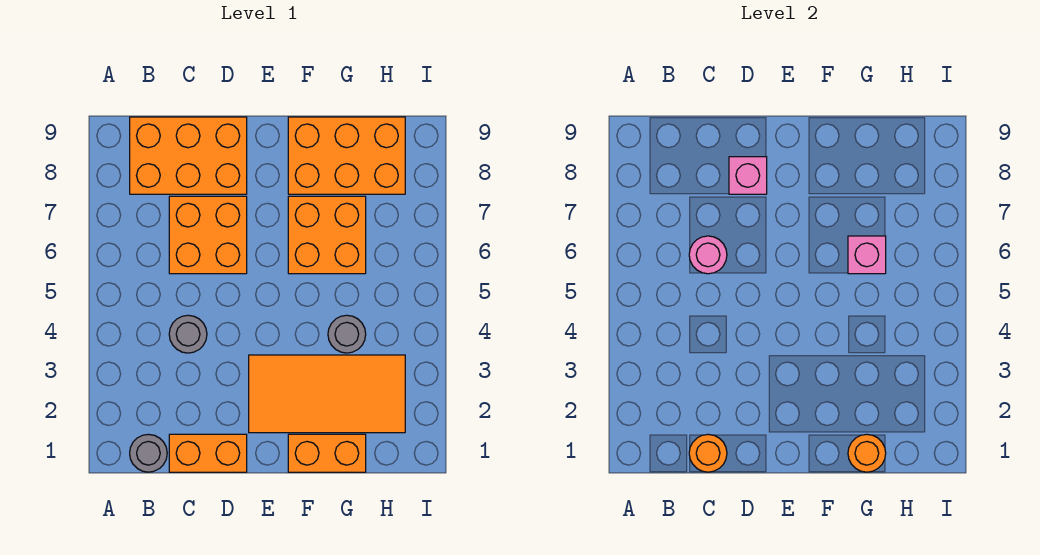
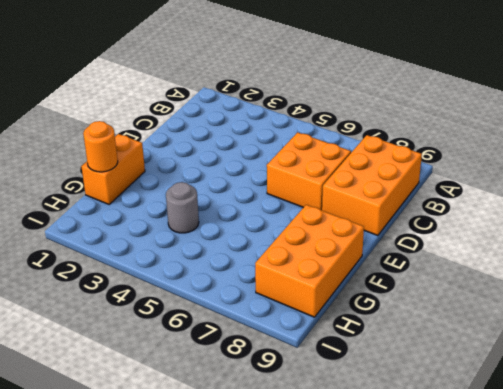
none -> grey 1x1 round brick [130,434,167,472]
none -> orange 1x2 brick [169,434,247,472]
none -> grey 1x1 round brick [169,315,207,353]

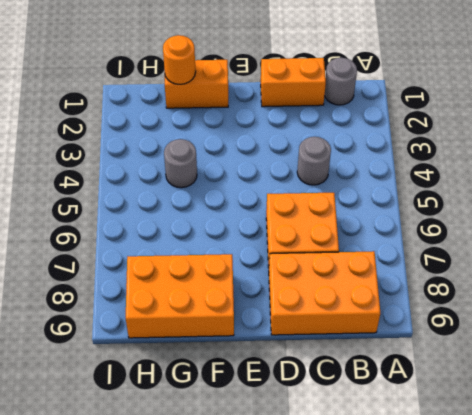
none -> orange 2x4 tile [249,355,405,433]
none -> orange 2x2 brick [288,196,366,274]
none -> orange 1x1 round brick [689,434,727,472]

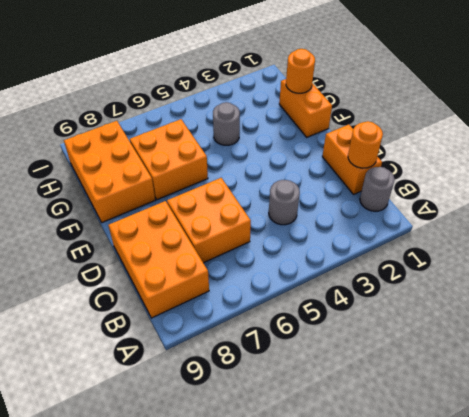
none -> orange 2x4 tile [249,355,405,433]
none -> pink 1x1 round brick [689,236,727,274]
none -> pink 1x1 brick [729,157,767,194]

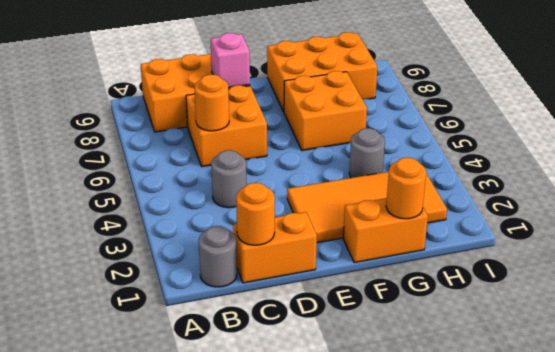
orange 1x1 round brick [194,75,229,131] -> pink 1x1 round brick [689,236,727,274]
none -> pink 1x1 brick [848,236,886,274]

